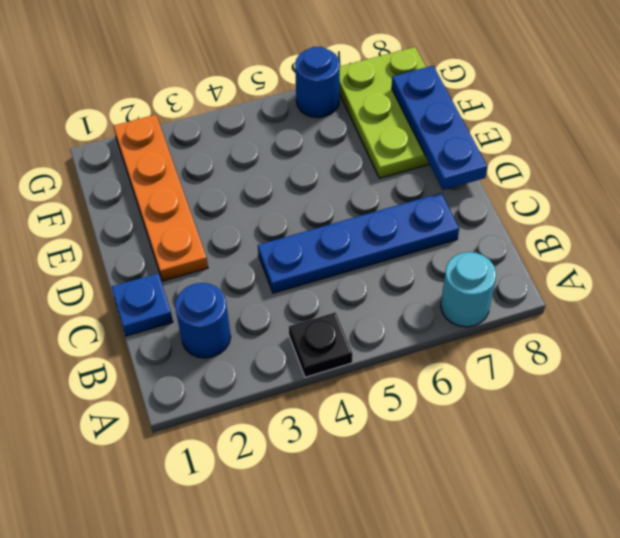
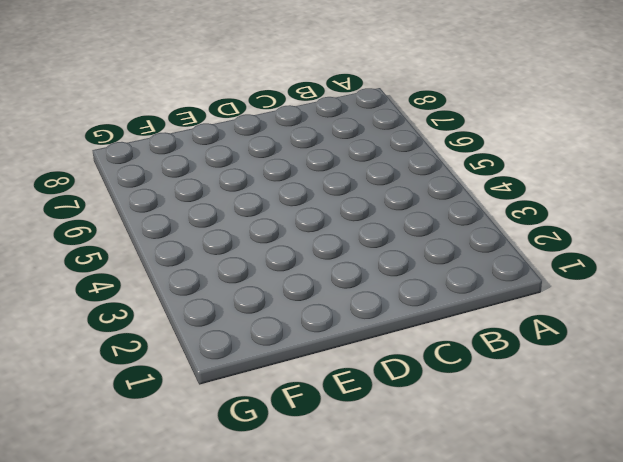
none -> black 1x1 plate [289,312,352,377]
none -> cyan 1x1 round brick [441,252,496,327]

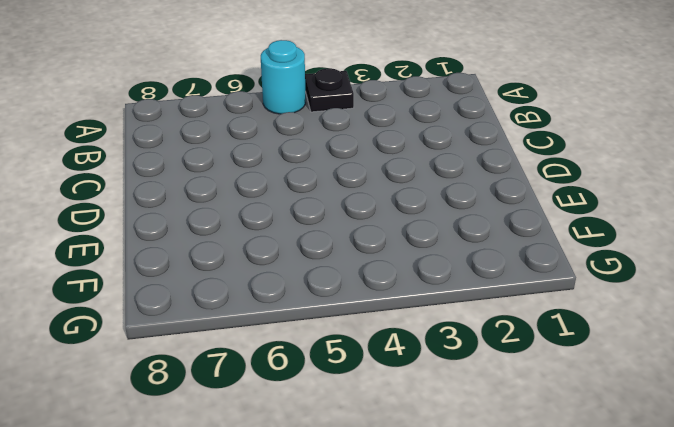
cyan 1x1 round brick [261,40,306,114] -> cyan 1x1 round brick moved to [441,252,496,327]
none -> blue 1x1 round brick [175,283,231,358]
none -> blue 1x1 plate [112,273,173,336]

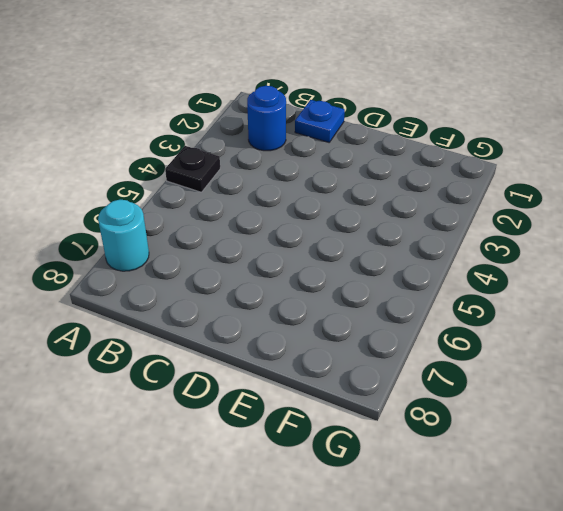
none -> blue 1x4 plate [258,193,459,293]
none -> orange 1x4 plate [114,115,208,281]

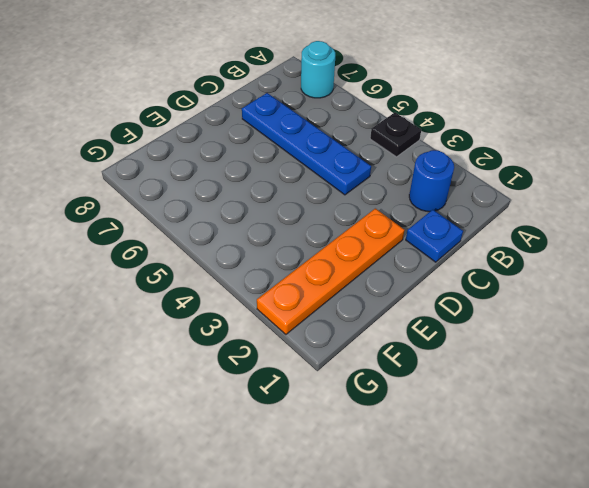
none -> lime 2x3 plate [340,47,429,178]
none -> blue 1x1 round brick [295,47,340,118]

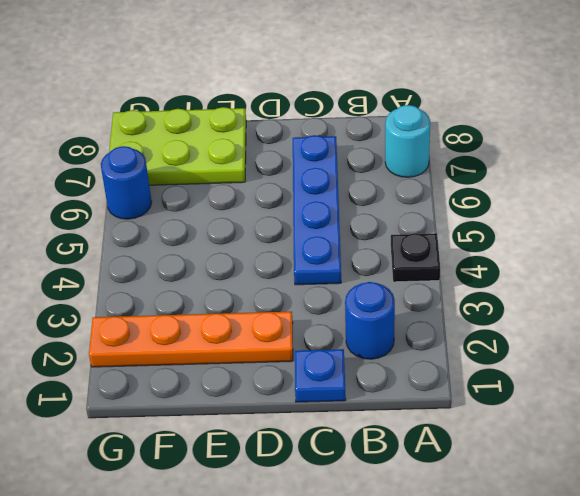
none -> blue 1x3 plate [392,66,487,190]

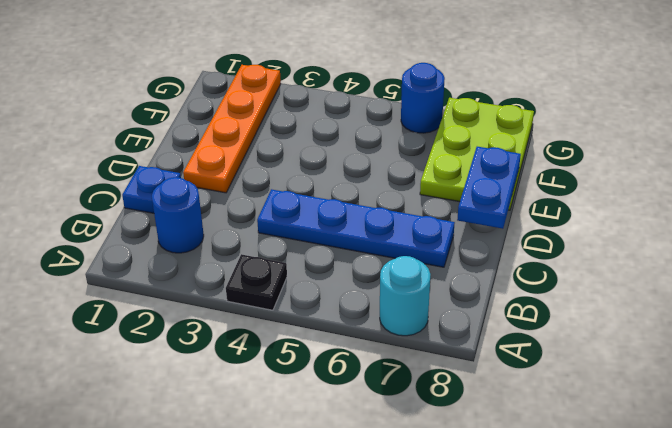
blue 1x2 plate [457,147,521,229] -> blue 1x3 plate [392,66,487,190]

